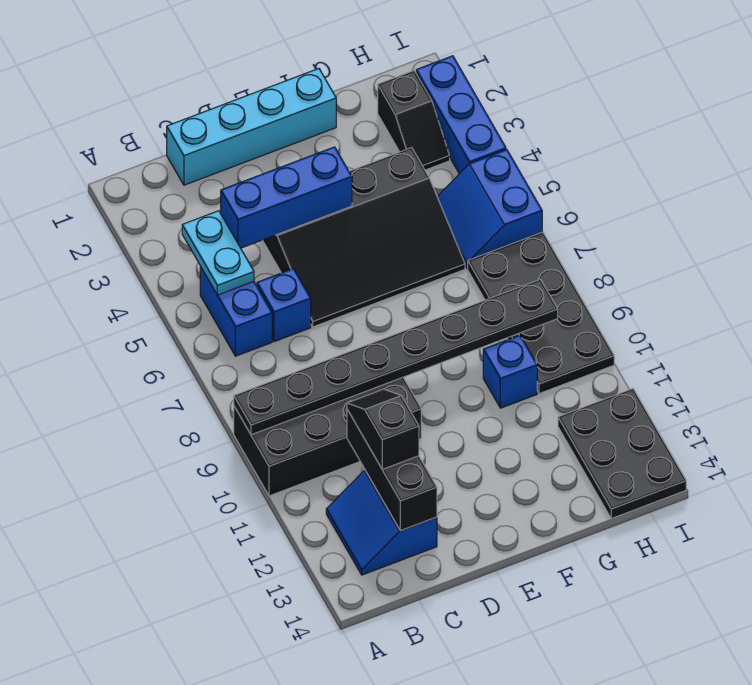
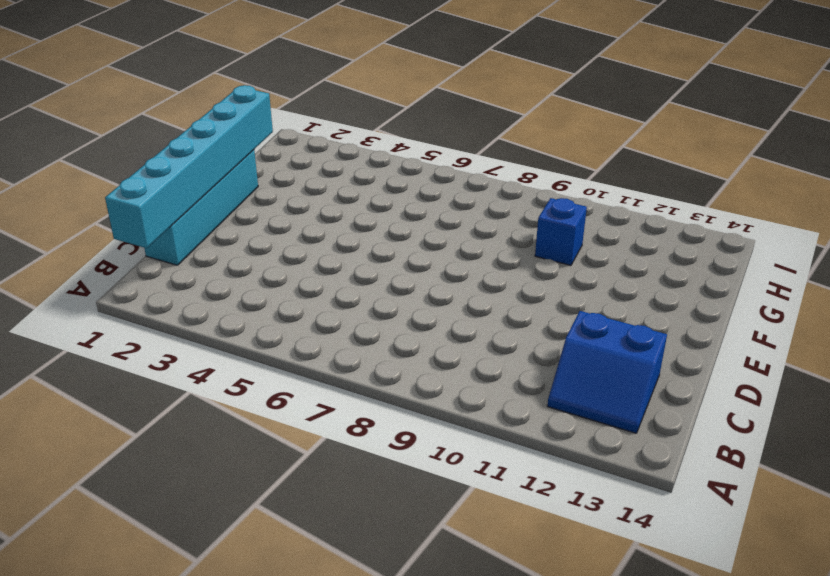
cyan 1x6 brick [105,85,273,248] -> none
none -> black 2x4 brick [234,377,421,496]
none -> blue 1x2 brick [200,266,272,356]
none -> blue 1x1 brick [257,269,311,342]

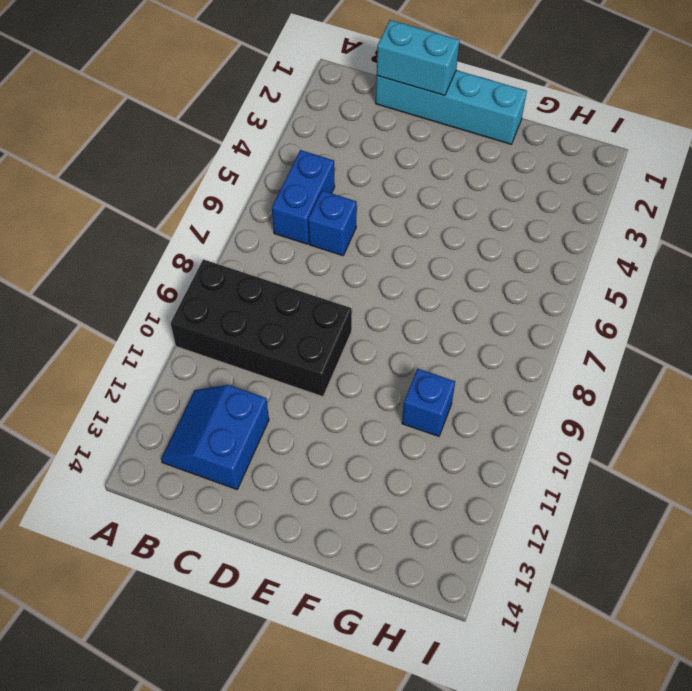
cyan 1x2 brick [377,20,459,96] -> none
none -> black 3x4 slope [263,148,465,327]
none -> black 1x2 slope [378,71,450,170]
none -> blue 2x2 slope [437,150,542,268]

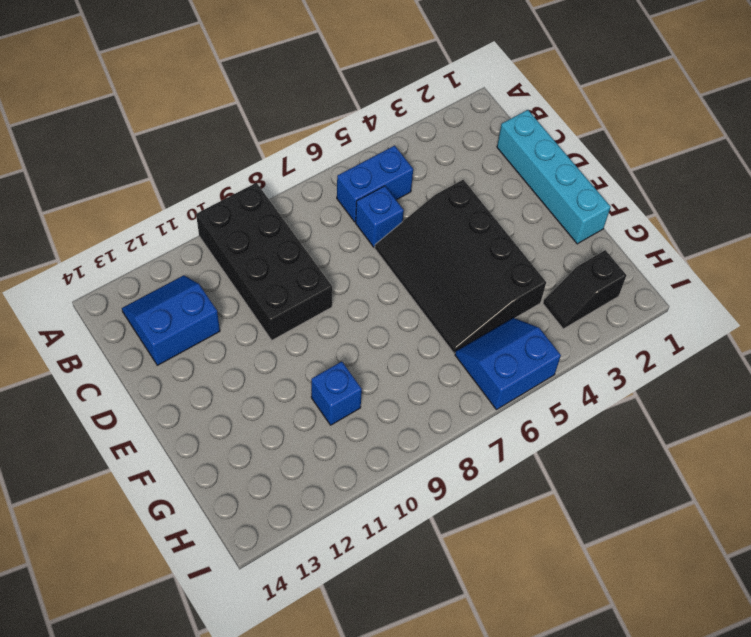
none -> black 2x4 plate [468,232,614,394]
none -> black 2x3 plate [558,389,686,519]
none -> blue 1x3 brick [416,56,506,174]

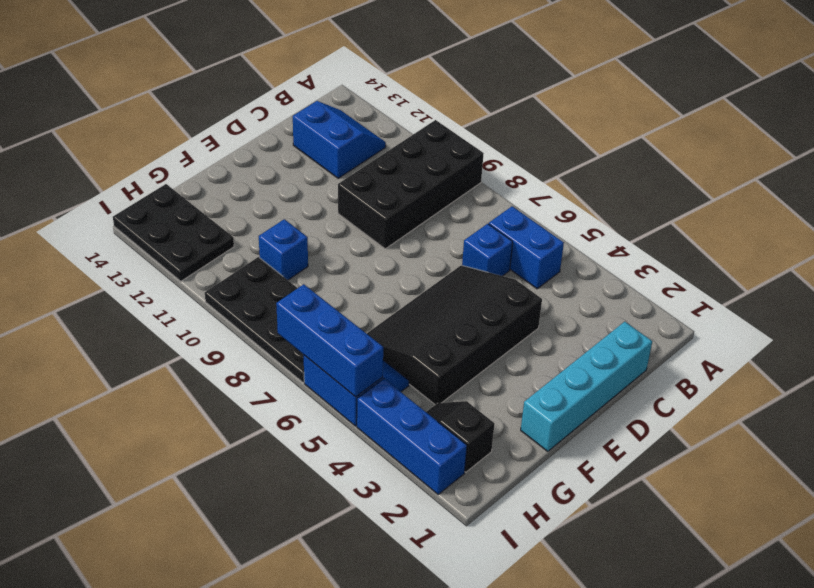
blue 1x3 brick [276,284,383,397] -> blue 1x3 brick turned to [221,147,352,248]
none -> black 1x8 plate [234,279,558,435]
none -> cyan 1x2 plate [182,211,254,295]
none -> black 1x3 brick [347,410,437,531]

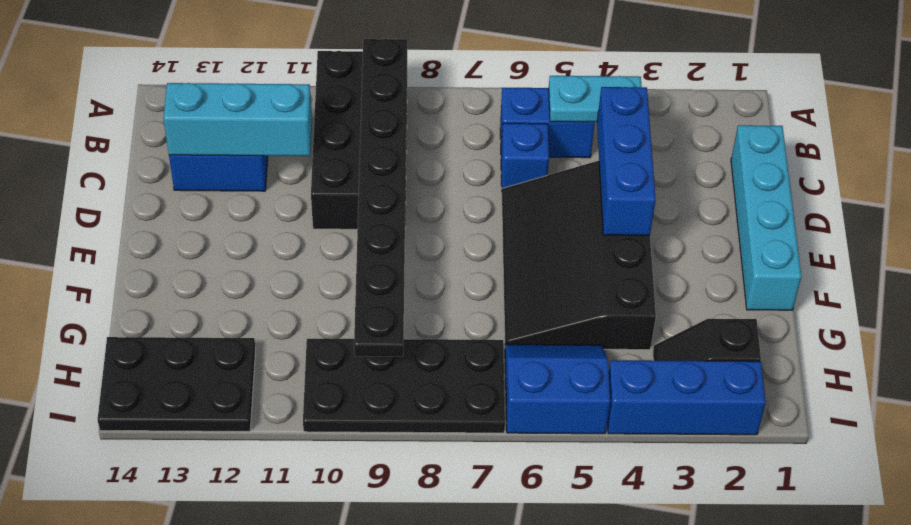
cyan 1x3 brick [163,83,312,156] -> black 1x3 brick [347,410,437,531]
none -> blue 1x1 brick [483,335,537,408]
none -> black 1x2 slope [347,389,419,469]

